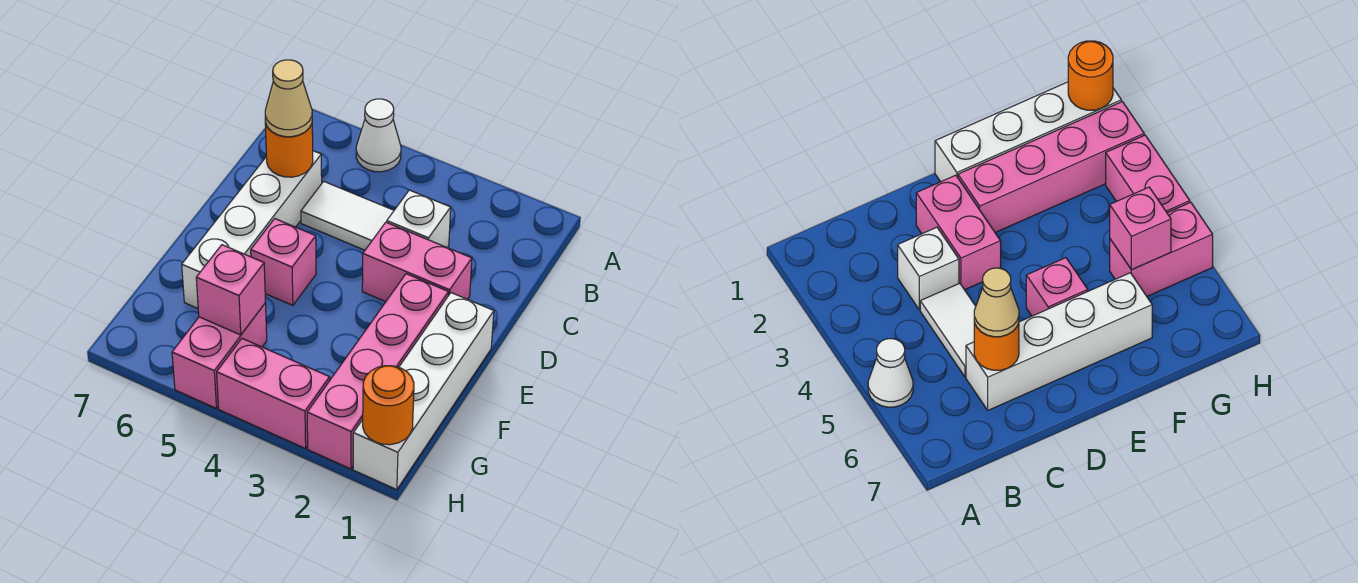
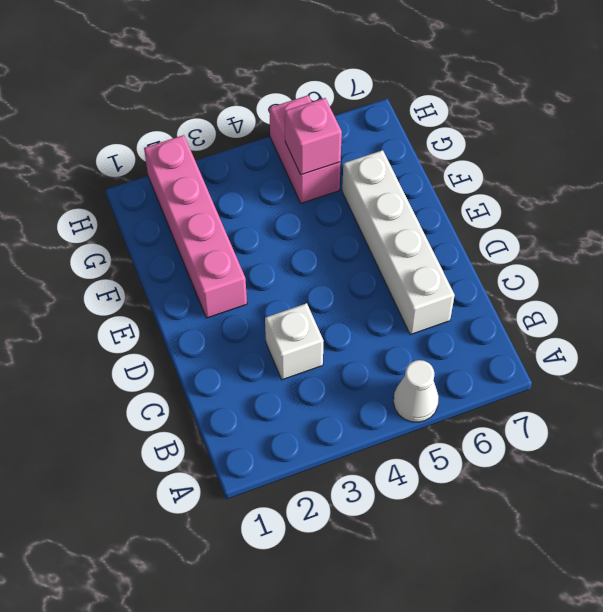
none -> white 1x2 tile [301,181,394,250]
none -> pink 1x2 brick [362,222,472,302]
none -> white 1x4 brick [353,293,494,490]

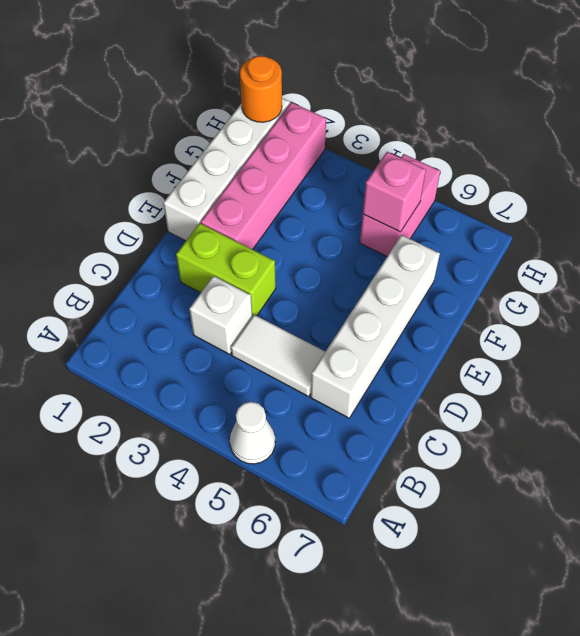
lime 1x2 brick [176,223,276,316] -> pink 1x2 brick [362,222,472,302]
none -> pink 1x1 brick [251,219,316,305]
none -> pink 1x2 brick [217,338,330,449]
none -> orange 1x1 round brick [265,123,313,177]

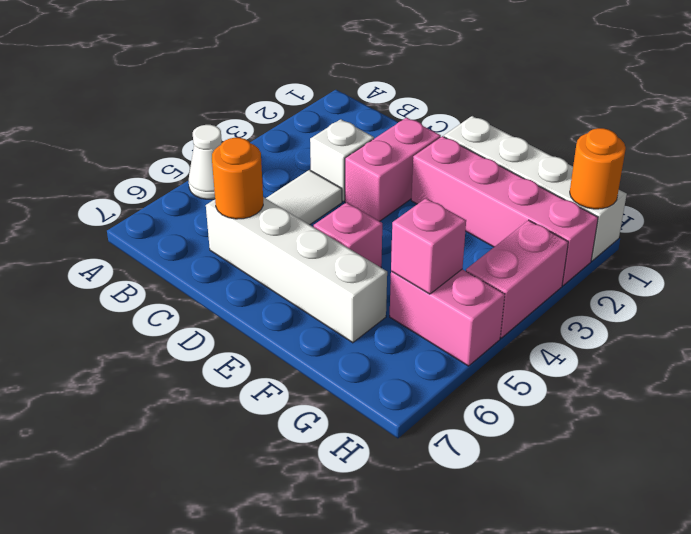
none -> tan 1x1 cone [265,60,312,137]

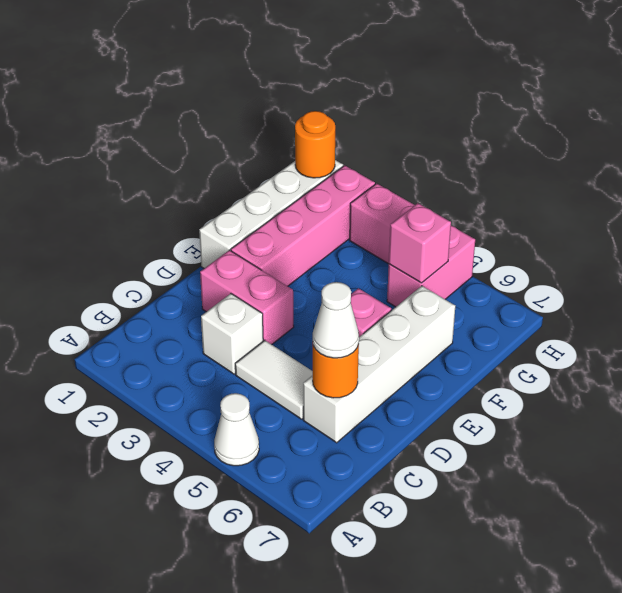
white 1x1 cone [313,282,359,358] -> tan 1x1 cone [265,60,312,137]

